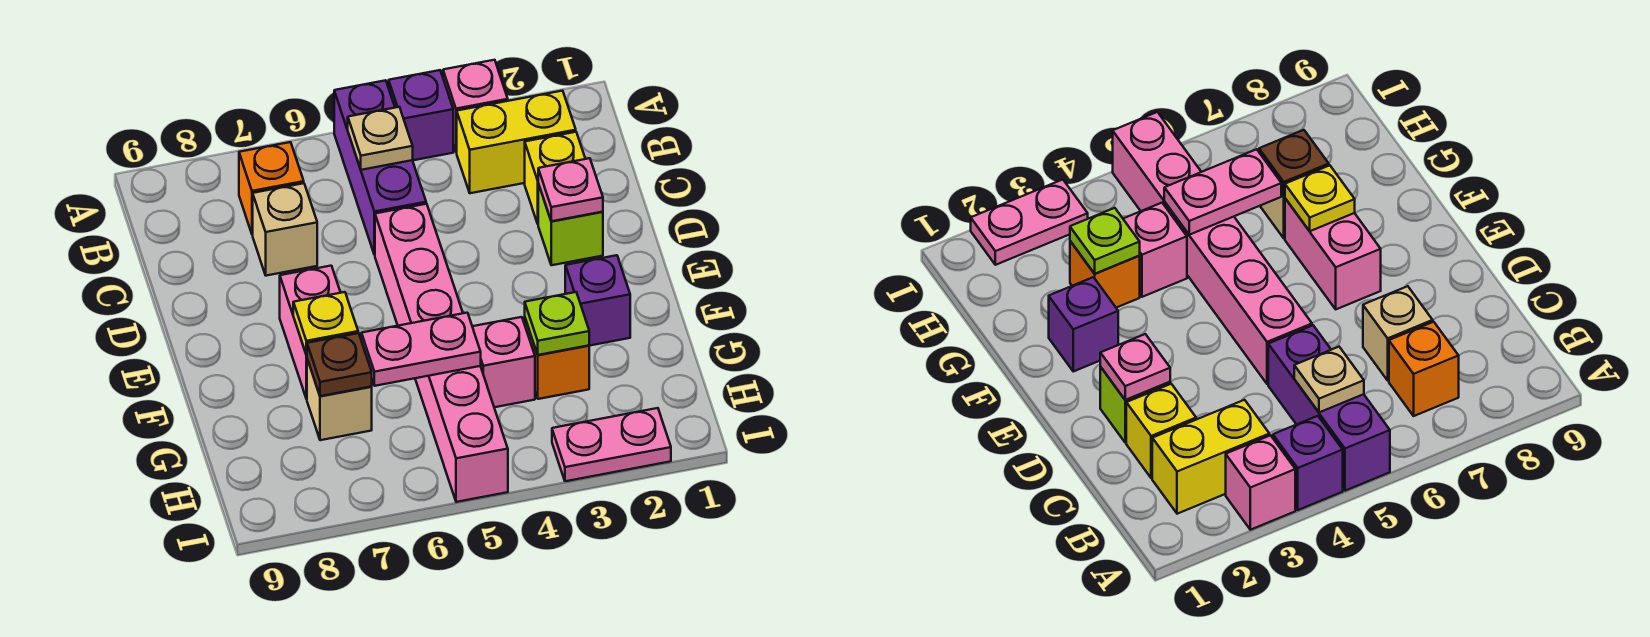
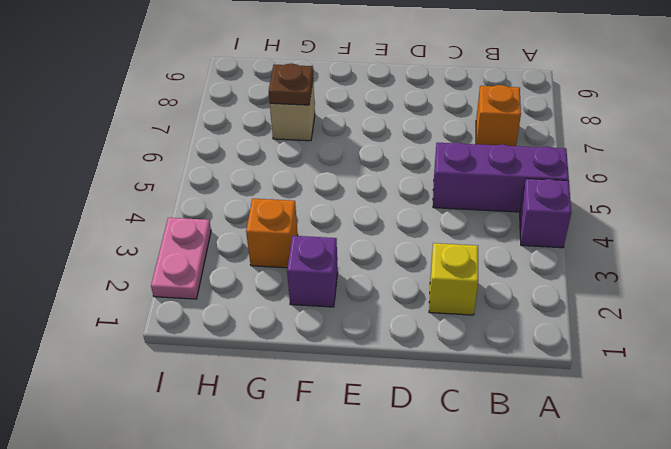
none -> pink 1x1 brick [443,60,508,152]
none -> yellow 1x2 brick [457,91,576,193]
none -> tan 1x1 brick [253,183,317,276]

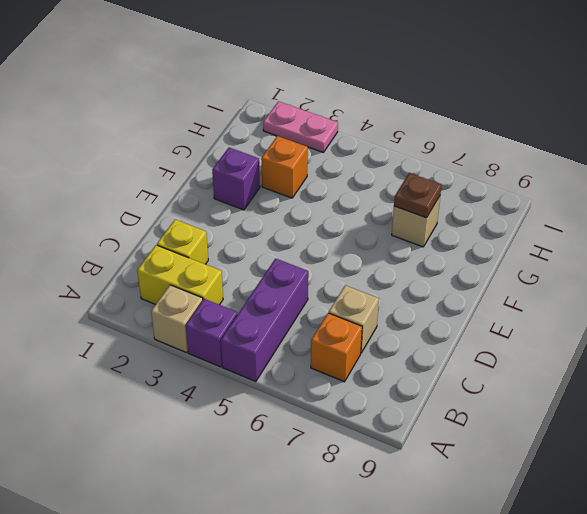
tan 1x1 brick [151,285,203,353] -> pink 1x1 brick [443,60,508,152]
none -> lime 1x1 brick [538,184,603,265]
none -> pink 1x6 brick [375,204,508,502]
none -> pink 1x2 brick [280,266,341,399]

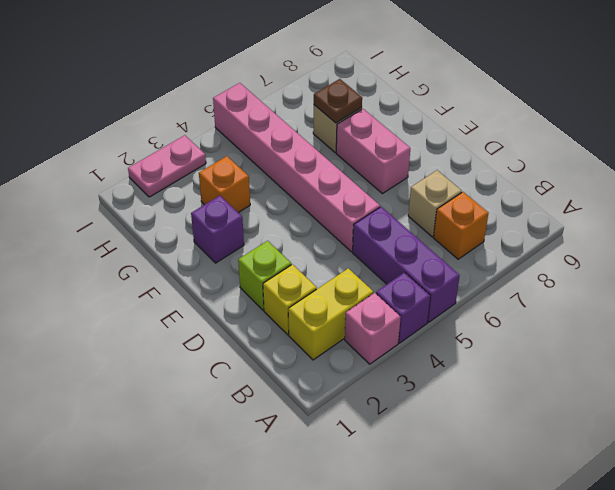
none -> pink 1x1 brick [472,317,535,407]
none -> tan 1x1 plate [348,107,413,170]
none -> pink 1x1 plate [538,158,603,221]

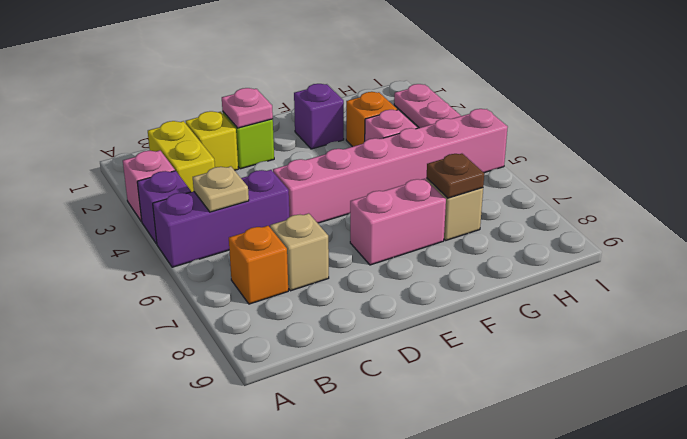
none -> yellow 1x1 plate [293,292,358,355]
none -> lime 1x1 plate [525,292,589,355]
none -> pink 1x2 plate [361,313,481,386]

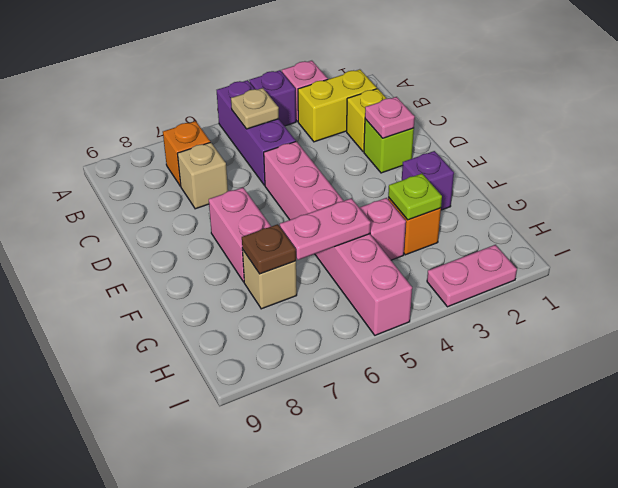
none -> yellow 1x1 plate [293,292,358,355]

